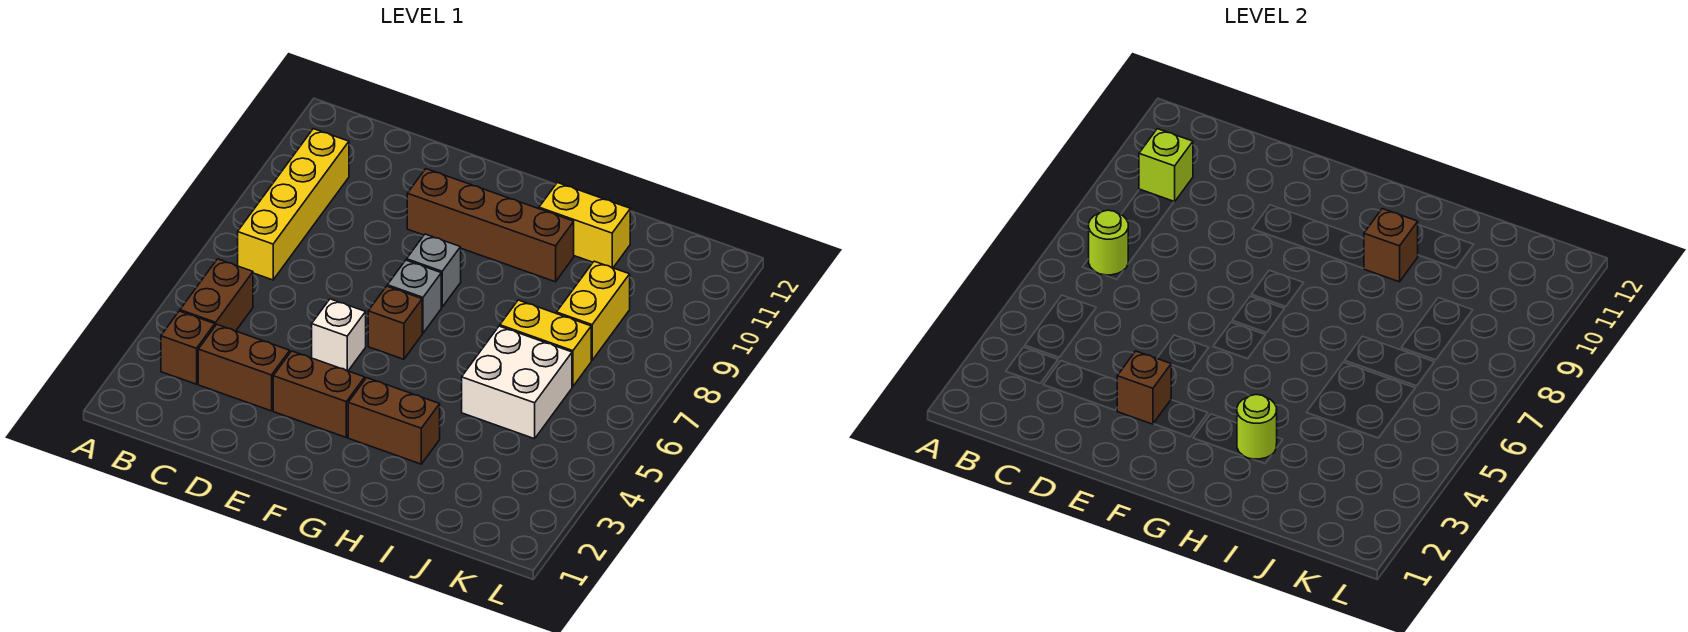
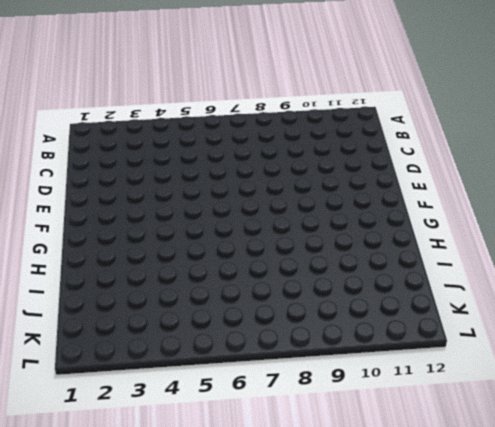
none -> brown 1x1 brick [161,311,215,384]
none -> brown 1x2 brick [180,259,253,331]
none -> yellow 1x4 brick [238,129,349,280]

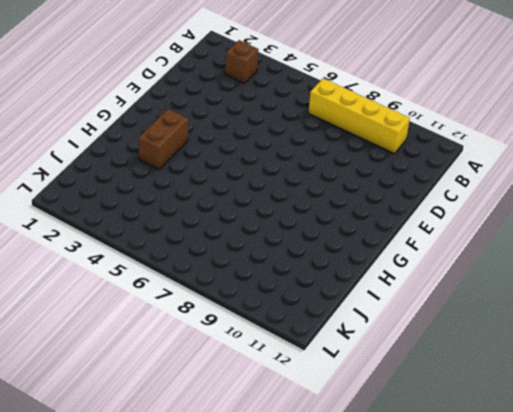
none -> brown 1x2 brick [180,259,253,331]
none -> brown 1x2 brick [198,325,290,411]
none -> brown 1x2 brick [273,351,365,437]

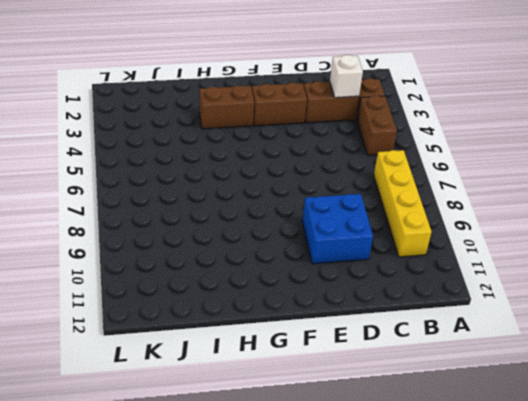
white 1x1 brick [330,55,363,98] -> white 1x1 brick moved to [312,299,366,371]
blue 2x2 brick [302,194,373,264] -> brown 1x4 brick [407,169,574,282]
none -> brown 1x1 brick [368,286,422,359]
none -> grey 1x1 brick [387,260,441,333]
none -> grey 1x1 brick [407,234,461,307]

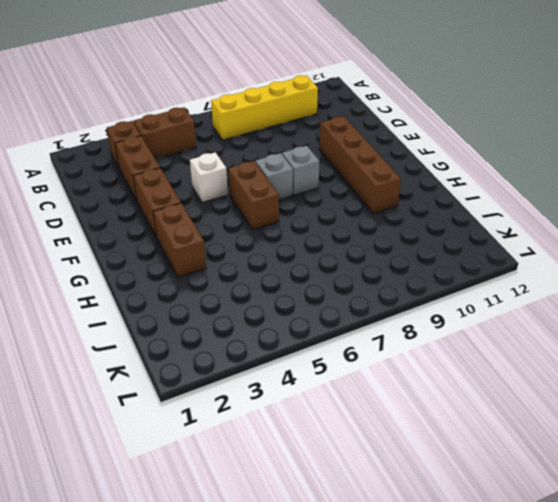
brown 1x2 brick [228,161,279,230] -> brown 1x1 brick [368,286,422,359]
none -> yellow 1x2 brick [539,183,630,268]
none -> white 2x2 brick [462,326,572,439]
none -> yellow 1x2 brick [500,300,591,387]

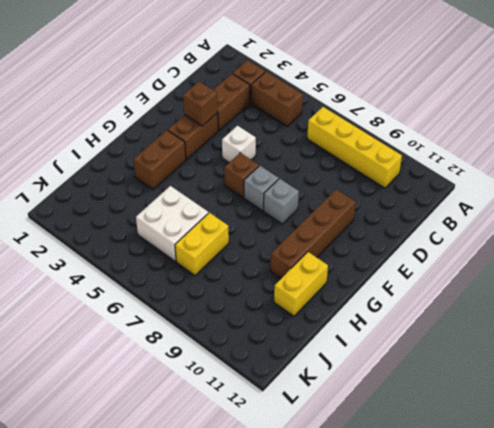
none -> yellow 1x2 brick [557,261,630,360]
none -> lime 1x1 round brick [1089,210,1128,275]
none -> lime 1x1 brick [1139,129,1193,202]

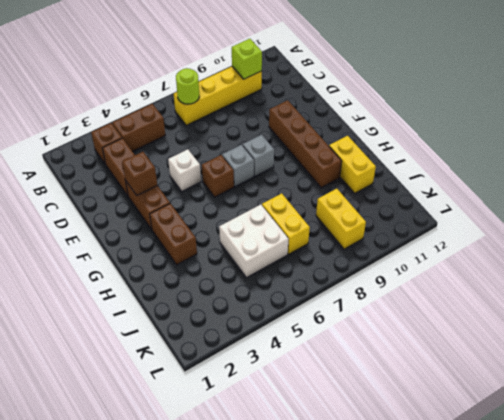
yellow 1x2 brick [316,189,366,249] -> yellow 1x2 brick turned to [557,261,630,360]
none -> lime 1x1 round brick [1237,395,1277,459]
none -> brown 1x1 brick [1364,209,1418,282]

